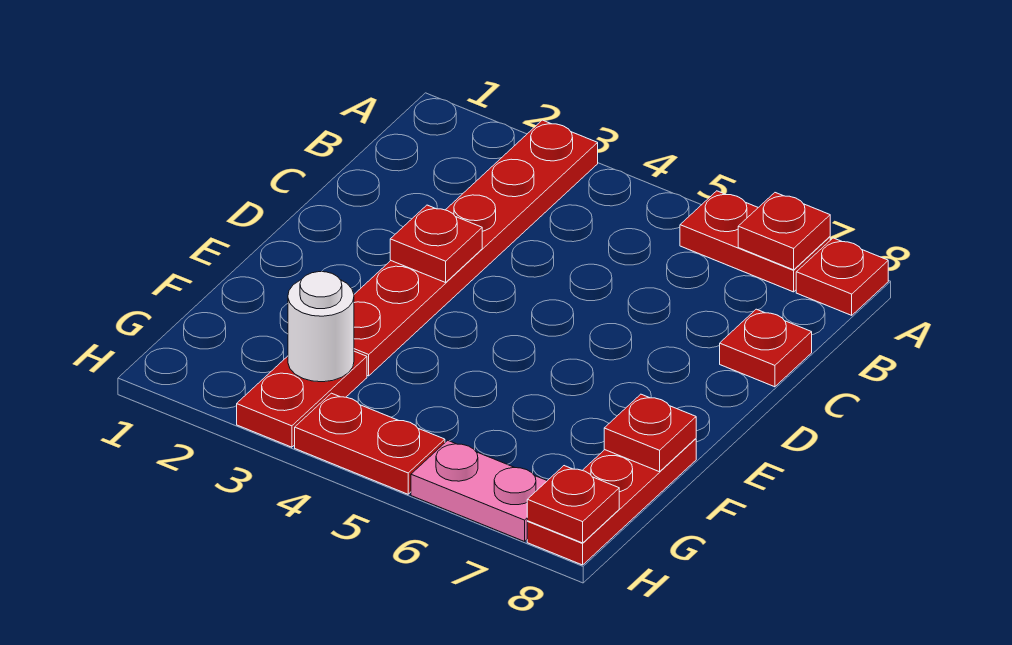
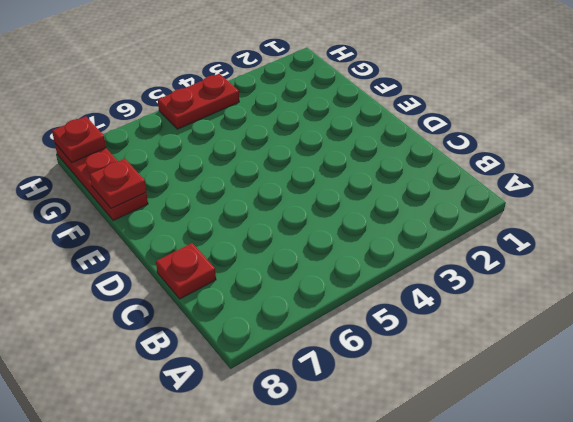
none -> red 1x6 plate [354,120,598,376]
none -> red 1x2 plate [680,191,830,292]
none -> red 1x1 plate [796,238,888,315]

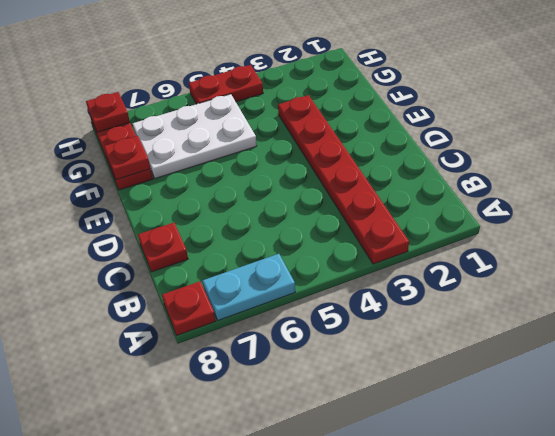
cyan 1x2 plate [203,254,295,320] -> red 1x2 plate [680,191,830,292]
white 2x3 plate [133,94,257,178] -> none
none -> red 1x2 plate [237,351,367,447]
none -> pink 1x2 plate [411,440,547,541]
none -> red 1x1 plate [738,193,830,270]

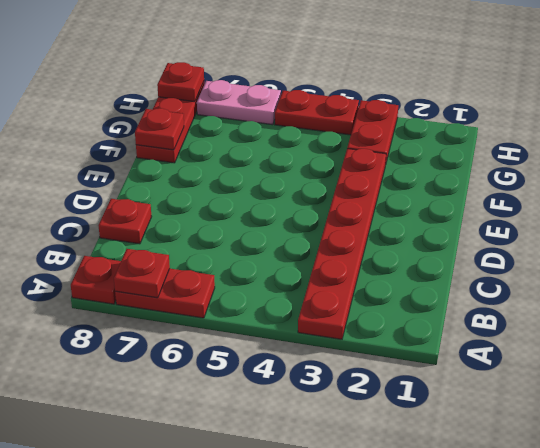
none -> red 1x1 plate [390,205,482,283]
none -> white 1x1 round brick [288,272,354,382]

